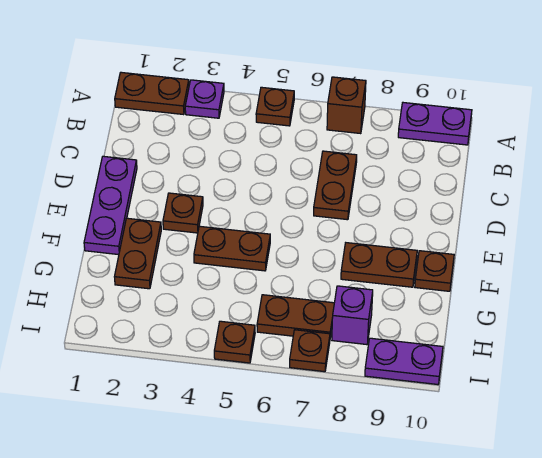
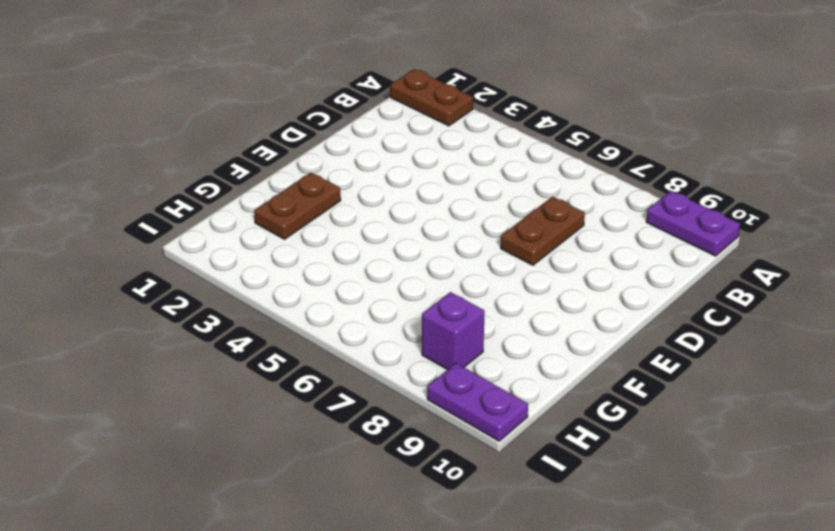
none -> purple 1x1 plate [185,80,224,118]
none -> brown 1x1 plate [256,87,294,126]
none -> brown 1x1 brick [327,77,366,134]

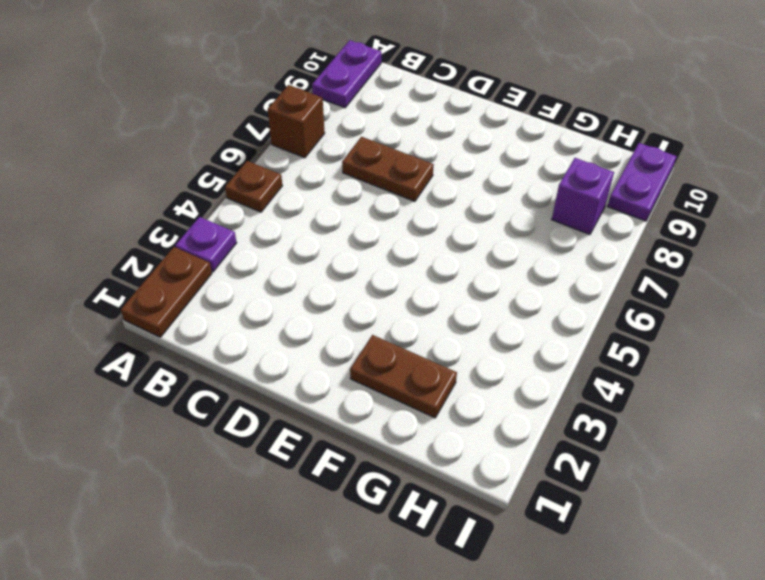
none -> purple 1x3 plate [84,156,137,255]
none -> brown 1x1 plate [163,193,203,233]
none -> brown 1x2 plate [194,226,270,271]

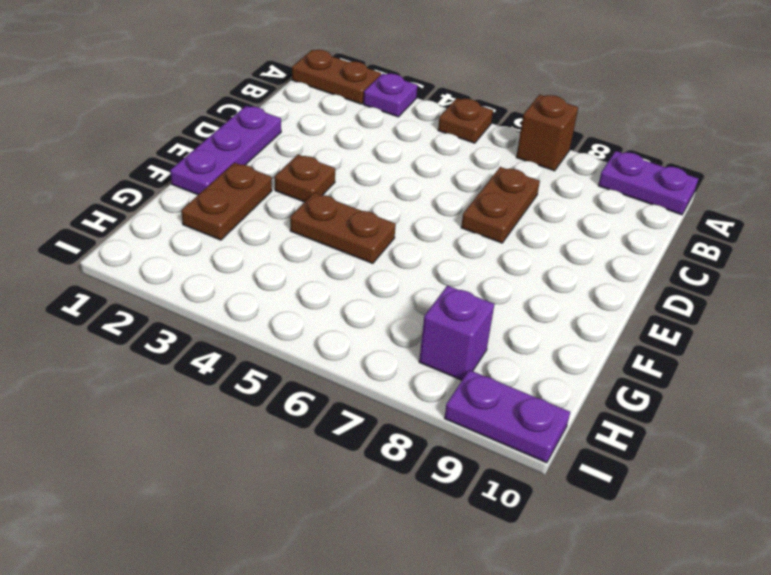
none -> brown 1x2 plate [341,243,417,287]
none -> brown 1x1 plate [415,251,454,291]
none -> brown 1x2 plate [257,295,334,337]

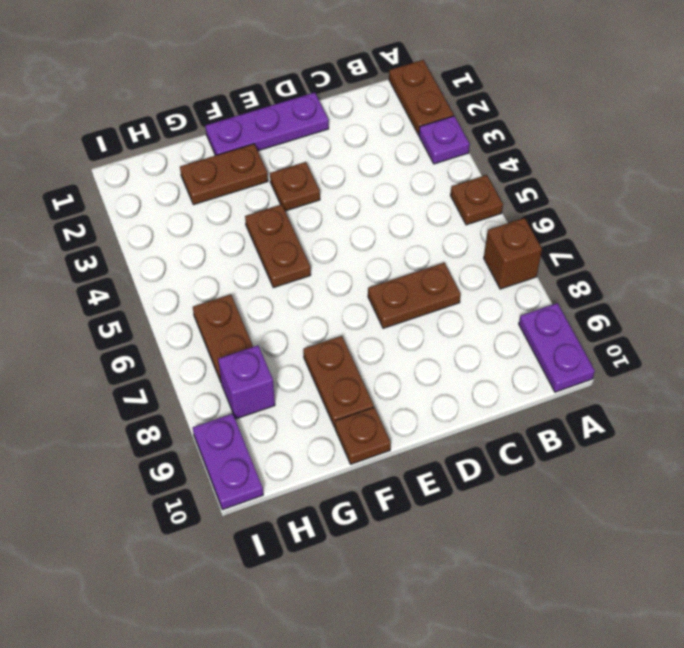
none -> brown 1x1 plate [214,321,255,363]
none -> brown 1x1 plate [290,330,330,372]

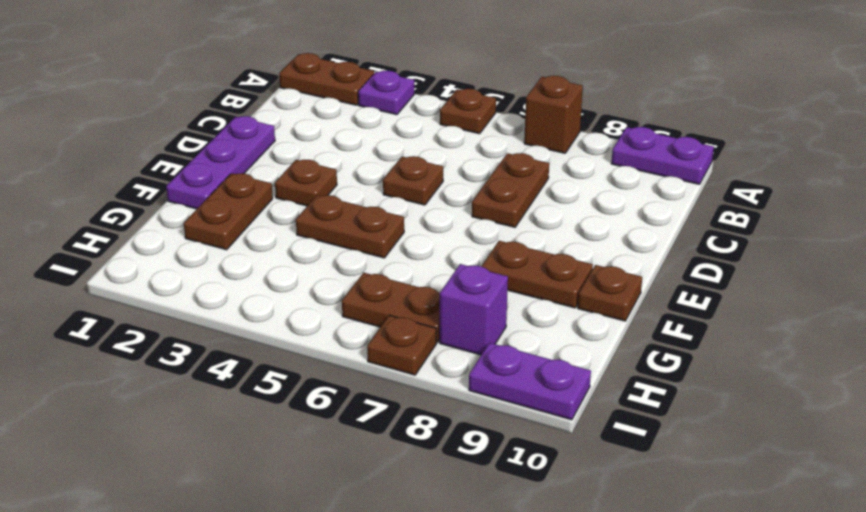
brown 1x1 plate [383,156,443,205] -> brown 1x1 plate moved to [214,321,255,363]

